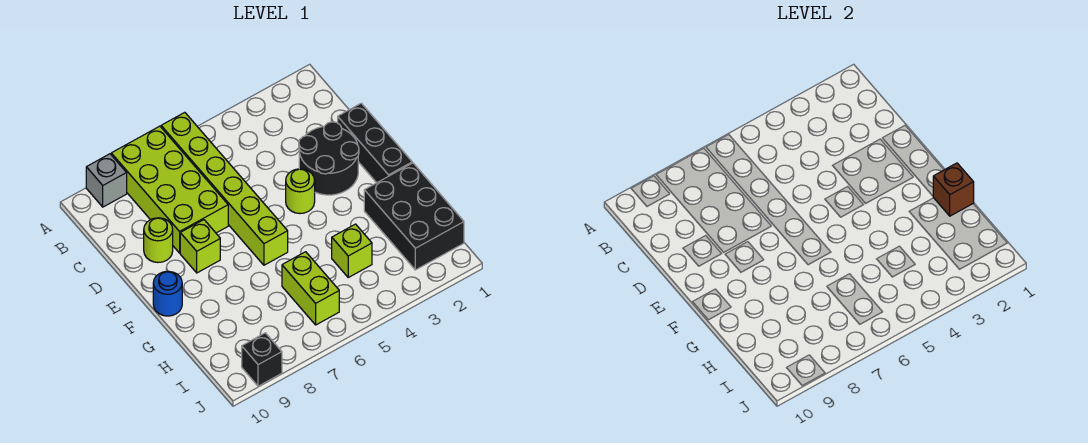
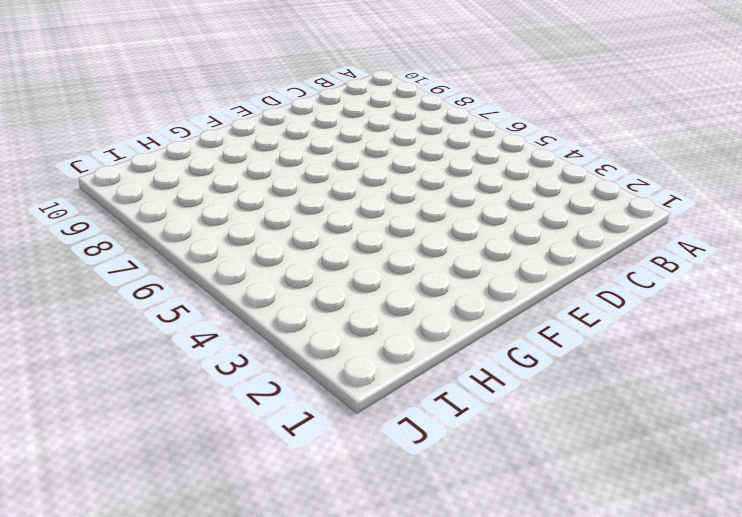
none -> lime 1x6 brick [161,112,288,265]
none -> lime 2x4 brick [111,126,228,253]
none -> grey 1x1 brick [86,154,127,207]

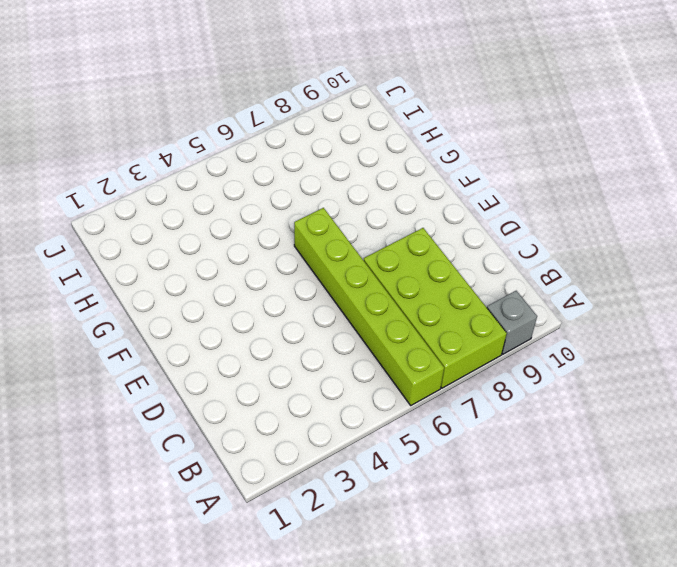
none -> black 1x3 brick [338,103,412,183]
none -> black 2x2 round brick [299,122,359,195]
none -> lime 1x1 round brick [144,218,173,262]

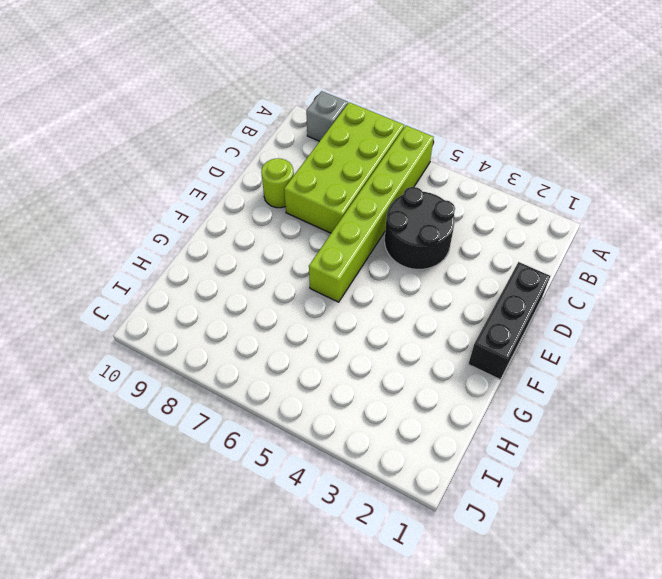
black 2x2 round brick [385,187,455,269] -> black 2x2 round brick moved to [299,122,359,195]
none -> lime 1x1 round brick [286,169,315,214]
none -> lime 1x1 brick [180,220,220,273]
none -> blue 1x1 round brick [153,271,182,316]

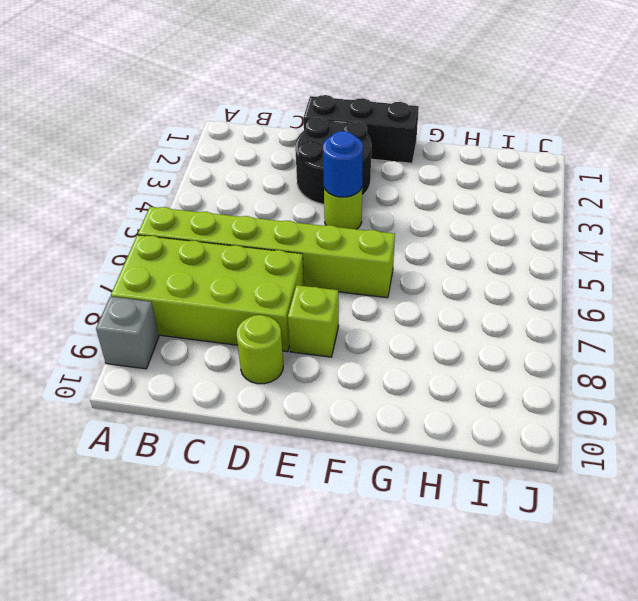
blue 1x1 round brick [323,131,363,197] -> blue 1x1 round brick moved to [153,271,182,316]
none -> black 2x3 brick [364,163,464,270]
none -> lime 1x1 brick [332,224,372,277]
none -> lime 1x2 brick [282,252,339,325]

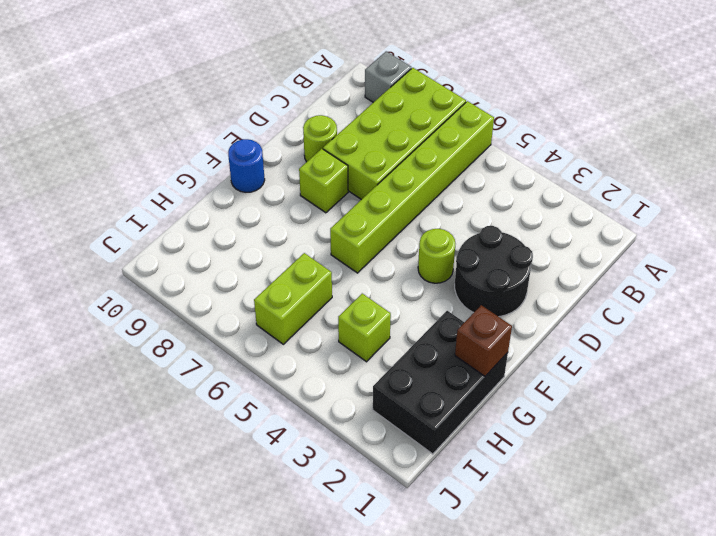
none -> black 1x3 brick [338,103,412,183]
none -> black 1x1 brick [242,333,282,386]

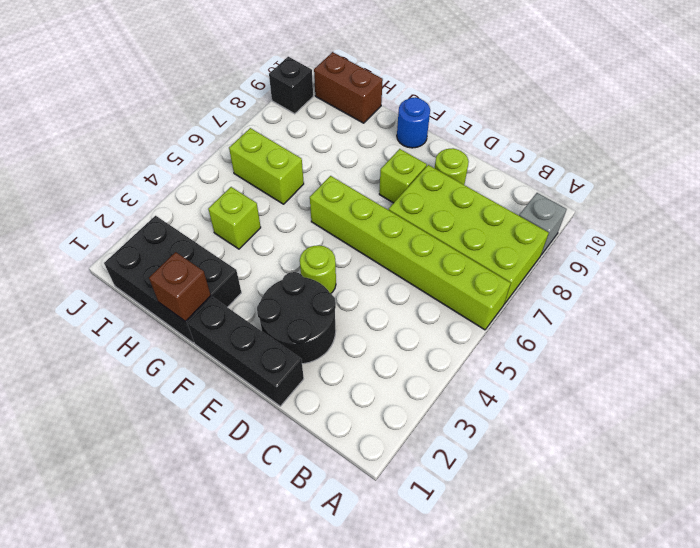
brown 1x2 brick [314,52,383,123] -> none

